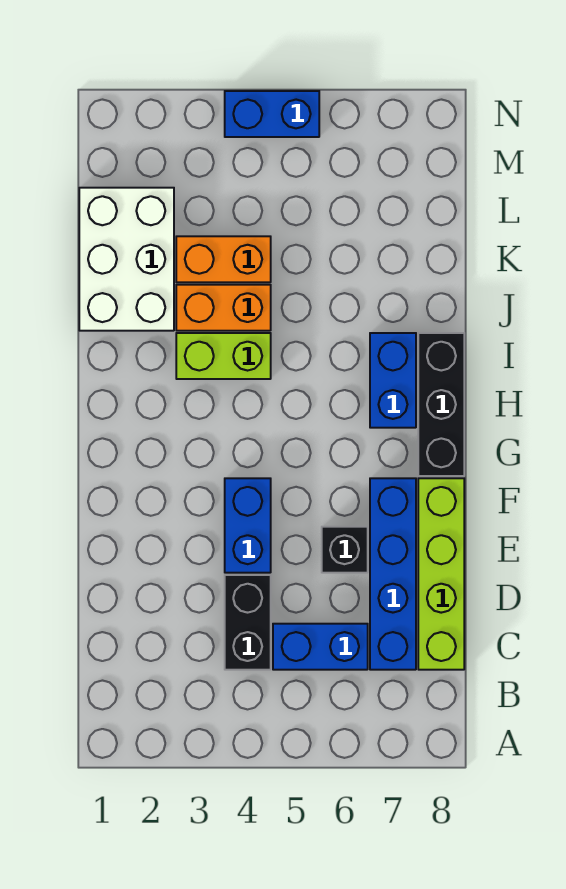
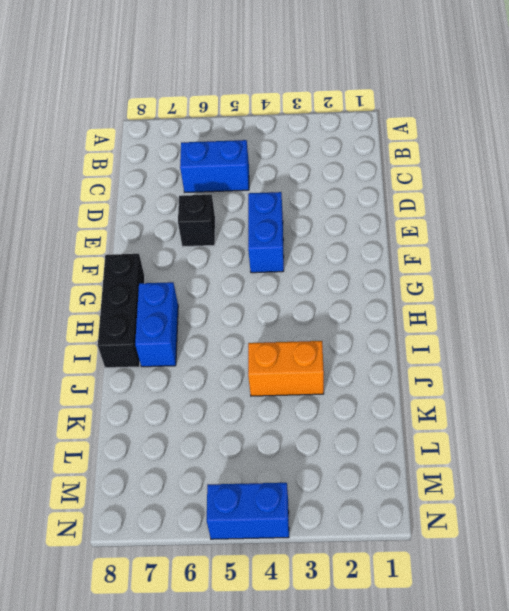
none -> black 1x2 brick [225,575,271,670]
none -> blue 1x4 brick [370,478,416,670]
none -> lime 1x4 brick [418,478,464,670]

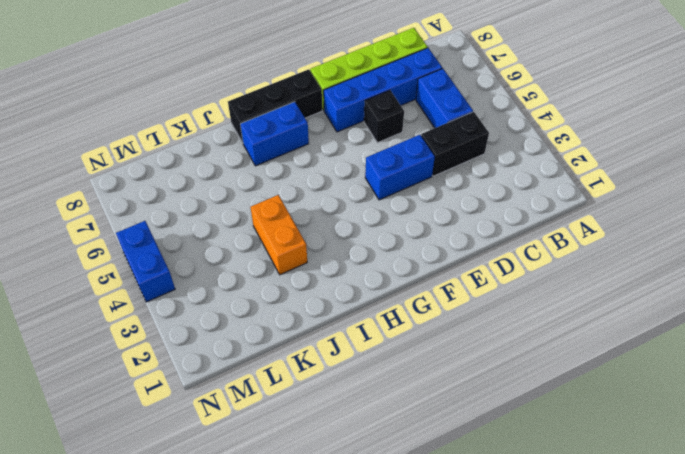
none -> lime 1x2 brick [176,333,271,379]
none -> white 2x3 brick [79,188,174,331]
none -> orange 1x2 brick [176,236,271,282]

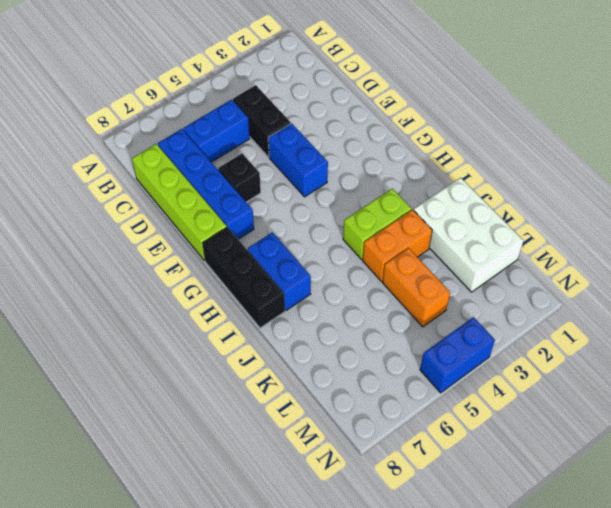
orange 1x2 brick [383,248,450,327] -> orange 1x2 brick turned to [176,236,271,282]

